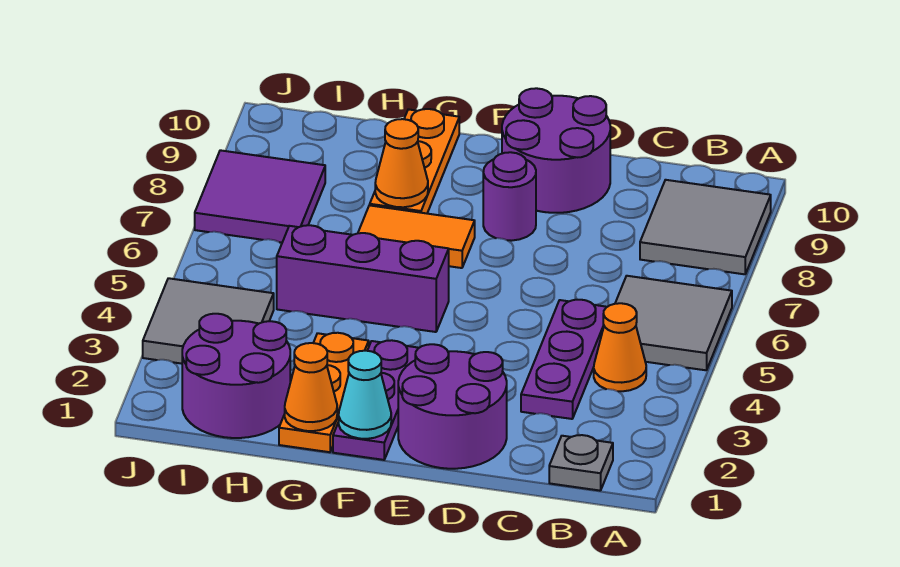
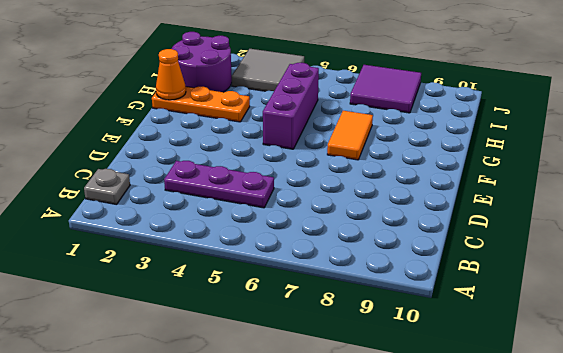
none -> grey 2x2 tile [615,276,732,370]
none -> grey 2x2 tile [640,180,771,274]
none -> orange 1x1 cone [594,303,646,391]

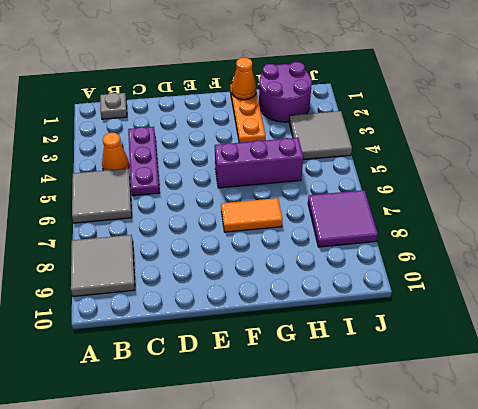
none -> purple 2x2 round brick [398,344,507,469]
none -> purple 2x2 round brick [502,88,610,213]
none -> purple 1x1 round brick [483,152,536,241]

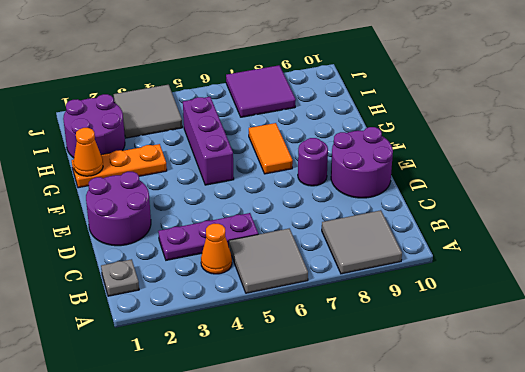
none -> purple 1x3 plate [333,340,418,460]
none -> orange 1x3 plate [370,109,459,213]
none -> cyan 1x1 cone [339,351,391,439]

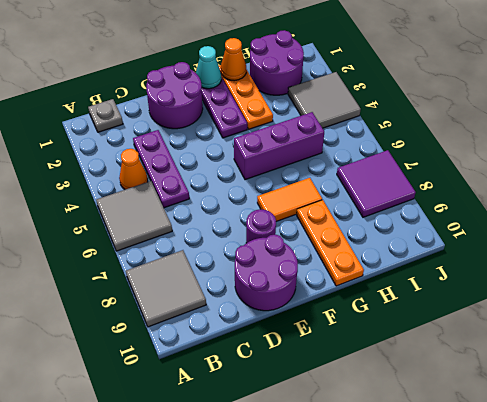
none -> orange 1x1 cone [375,119,428,207]

